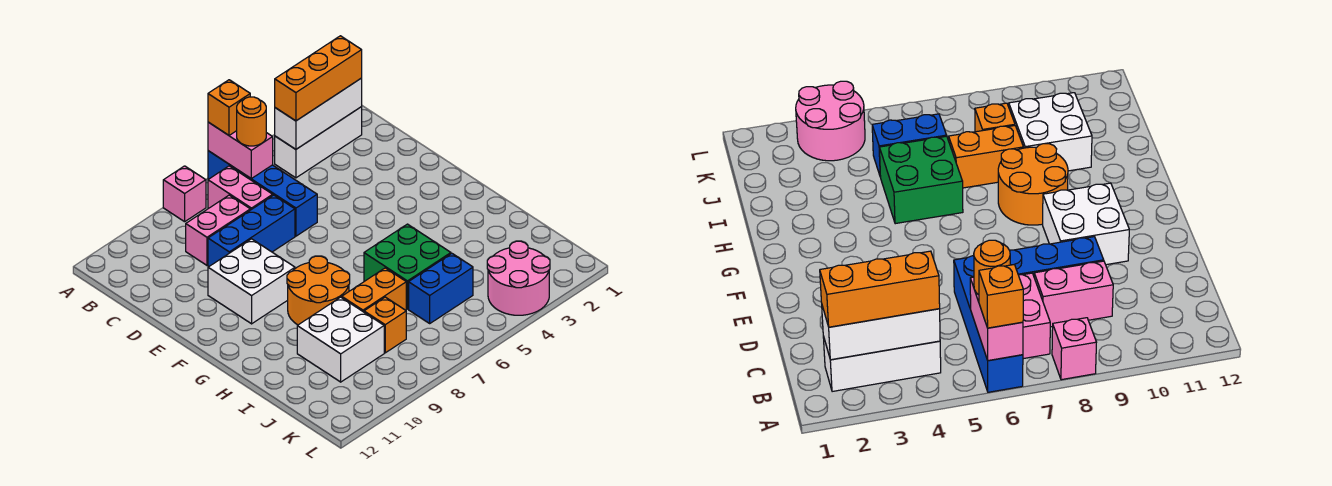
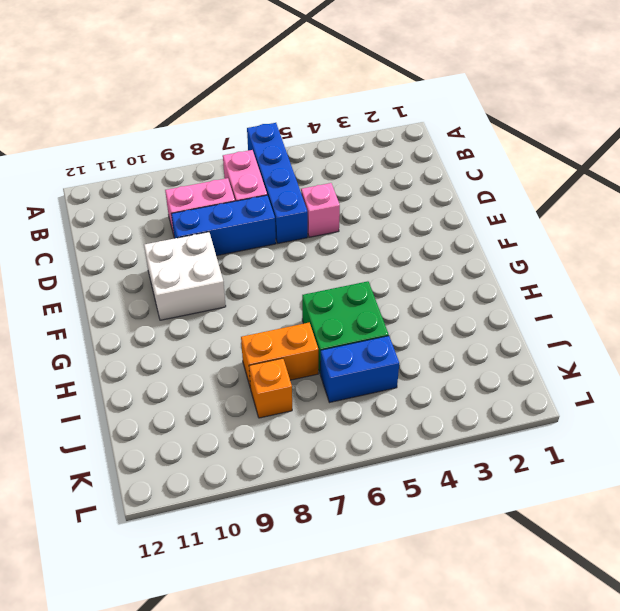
pink 1x1 brick [301,183,340,237] -> pink 1x1 brick moved to [163,166,206,222]
none -> white 1x3 brick [275,107,362,178]
none -> orange 2x2 round brick [287,256,350,325]
none -> white 2x2 brick [297,297,384,382]

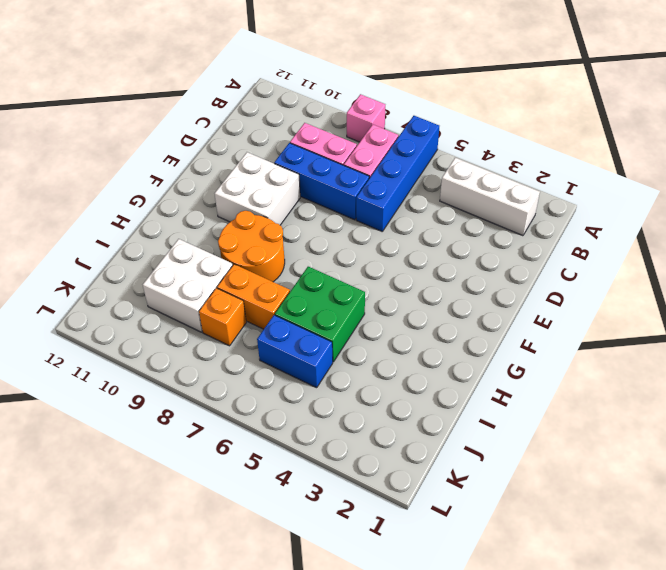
none -> pink 2x2 round brick [487,241,550,315]
none -> pink 1x2 brick [208,122,273,179]
none -> white 1x3 brick [275,78,362,149]

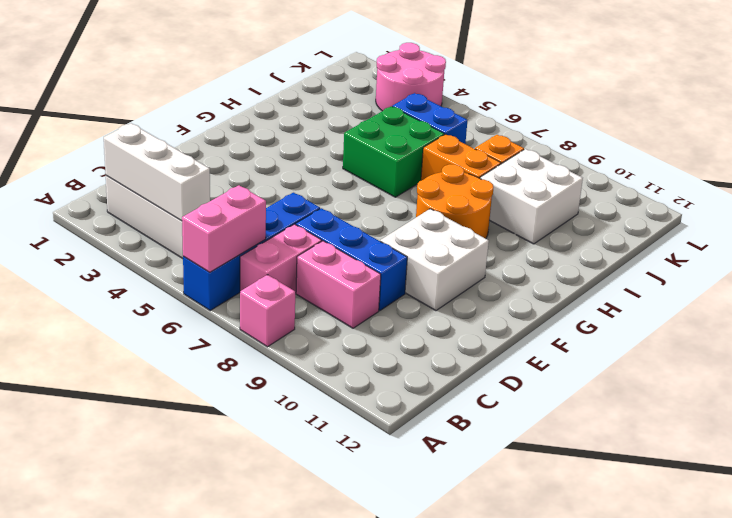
none -> orange 1x1 brick [208,80,250,135]
none -> orange 1x3 brick [275,36,362,121]
none -> orange 1x1 round brick [237,97,266,146]

